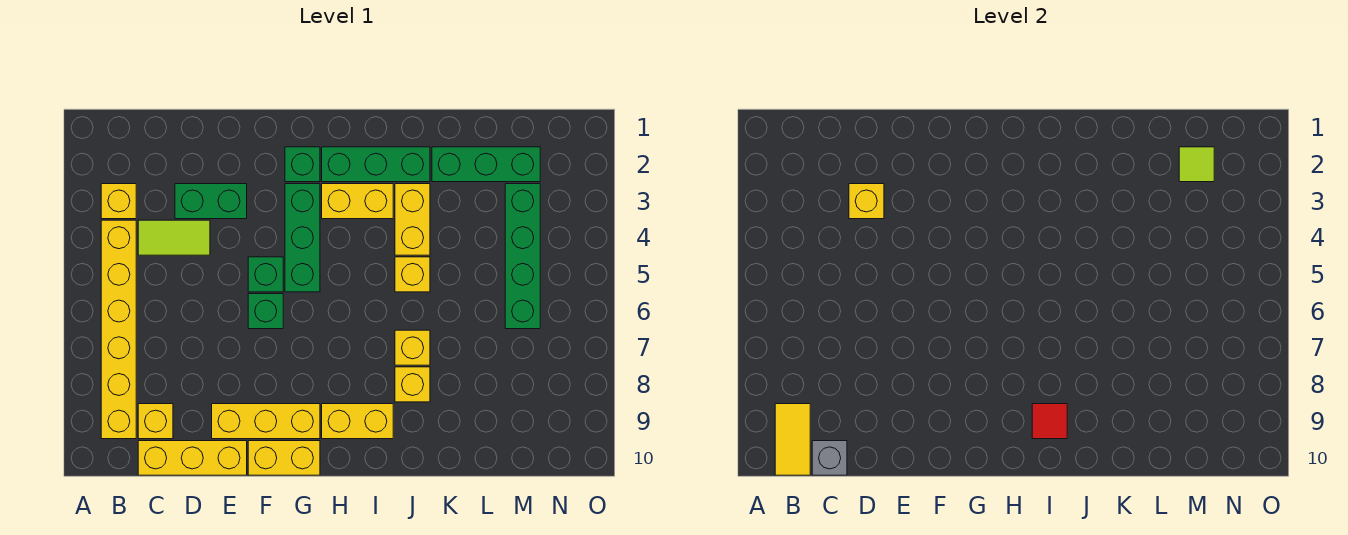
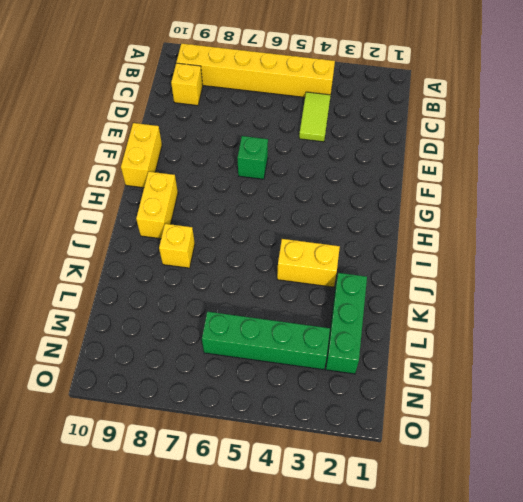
none -> yellow 1x1 brick [101,184,136,219]
none -> yellow 1x3 brick [138,441,247,475]
none -> green 1x2 brick [175,184,247,219]

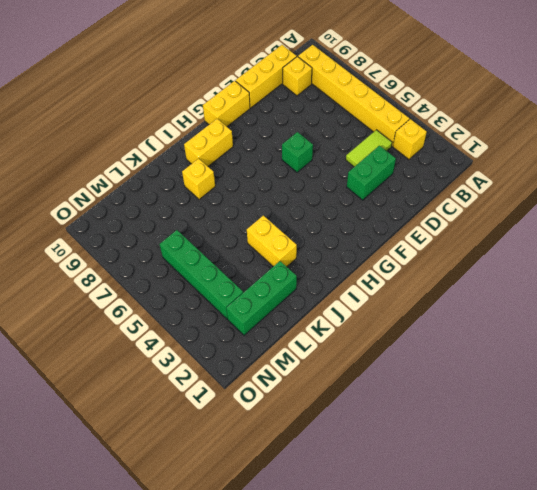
none -> yellow 1x3 brick [212,404,320,439]
none -> green 1x1 brick [248,257,283,292]
none -> green 1x1 brick [285,147,320,182]

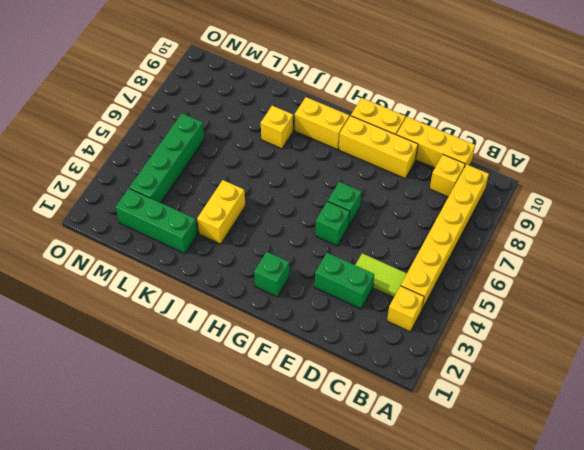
none -> green 1x3 brick [285,184,320,292]
none -> green 1x3 brick [322,147,430,182]
none -> yellow 1x2 brick [322,184,393,219]

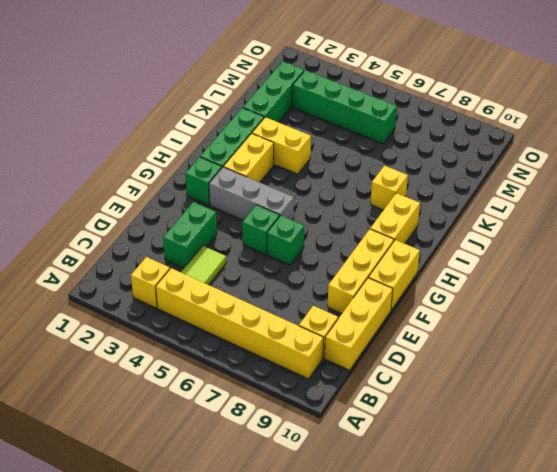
grey 1x3 brick [209,167,294,220] -> green 1x3 brick [285,184,320,292]
none -> yellow 1x1 brick [395,257,430,292]
none -> yellow 1x1 brick [395,330,430,365]
none -> yellow 1x2 tile [775,404,810,475]

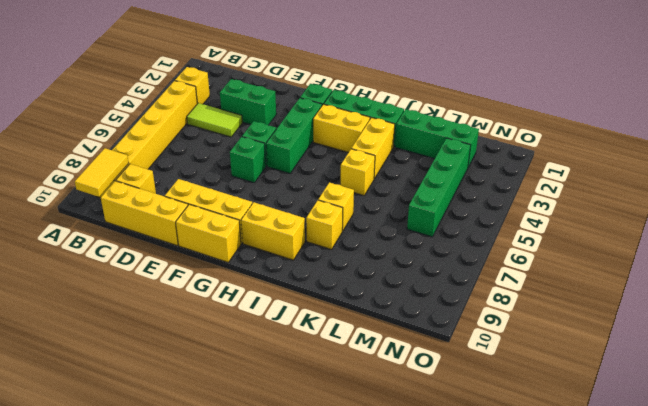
none -> grey 1x1 brick [812,441,847,475]
none -> yellow 1x1 brick [849,184,884,219]
none -> red 1x1 tile [1032,404,1067,439]

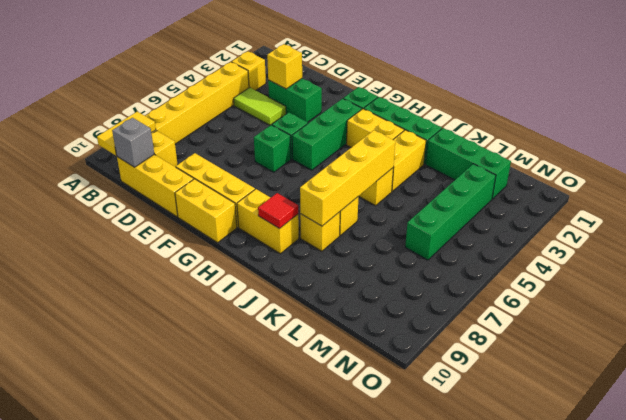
yellow 1x4 brick [300,130,395,226] -> none
none -> lime 1x1 tile [1179,147,1214,182]

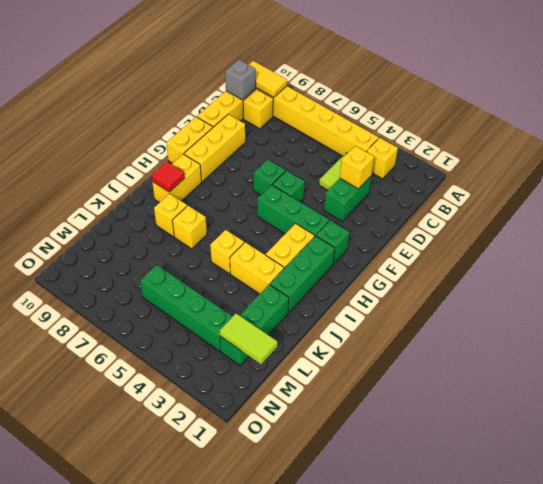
lime 1x2 tile [220,314,277,364] -> lime 1x1 tile [1179,147,1214,182]

